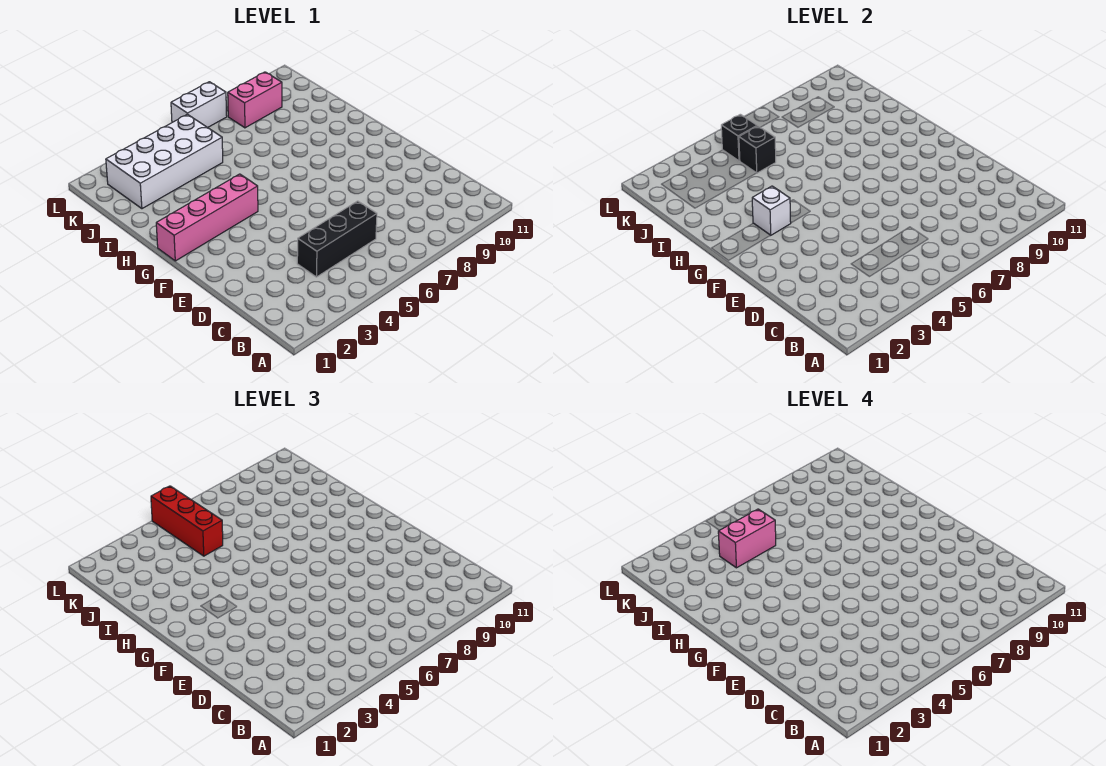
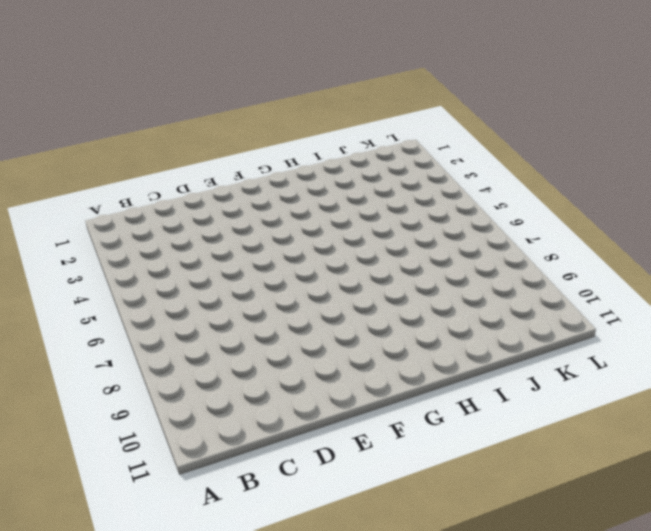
none -> black 1x3 brick [297,201,377,277]
none -> pink 1x4 brick [156,174,258,261]

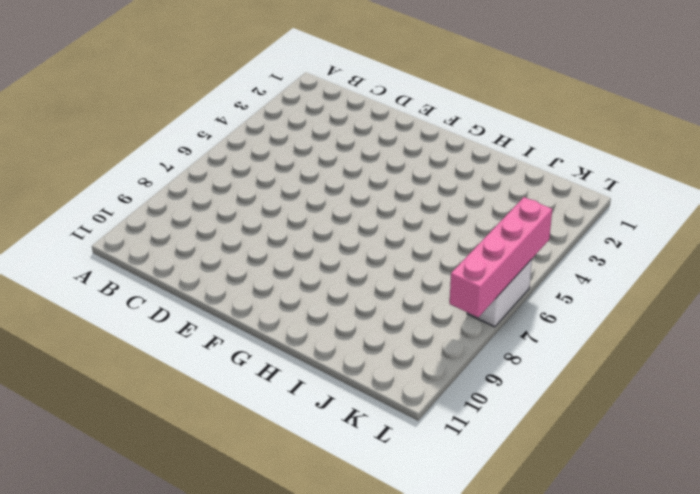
pink 1x4 brick [450,197,552,317] -> pink 1x4 brick moved to [156,174,258,261]
none -> black 1x3 brick [297,201,377,277]
none -> white 2x4 brick [106,114,223,209]

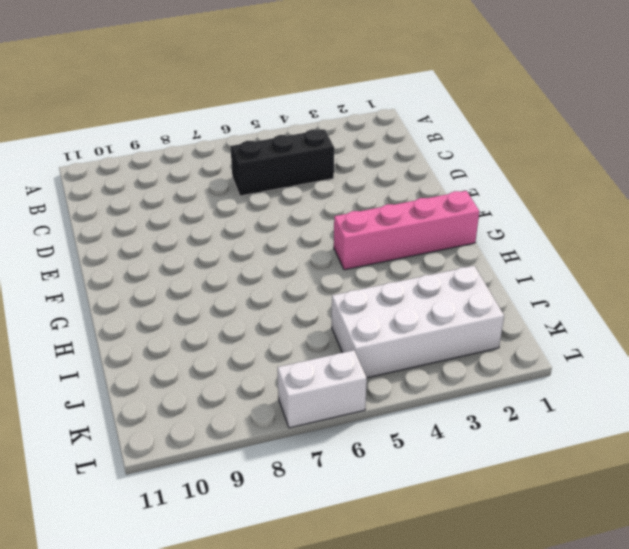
none -> pink 1x2 brick [228,72,282,128]
none -> white 1x1 brick [752,186,791,235]

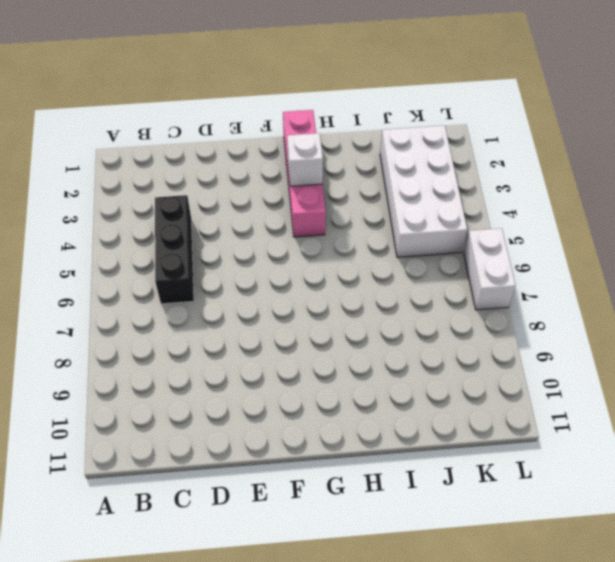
none -> pink 1x2 brick [228,72,282,128]
none -> black 1x1 brick [739,126,776,173]

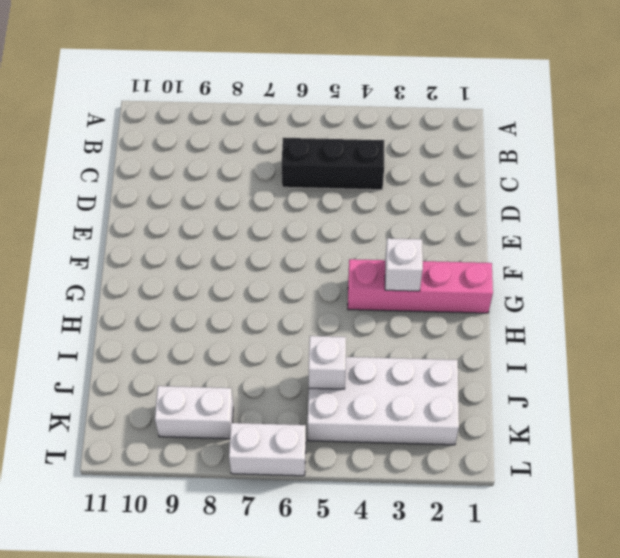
white 1x1 brick [309,336,346,389] -> black 1x1 brick [739,126,776,173]
white 1x2 brick [155,386,233,439] -> pink 1x2 brick [228,72,282,128]
none -> black 1x1 brick [721,114,757,161]
none -> red 1x3 brick [151,486,223,556]

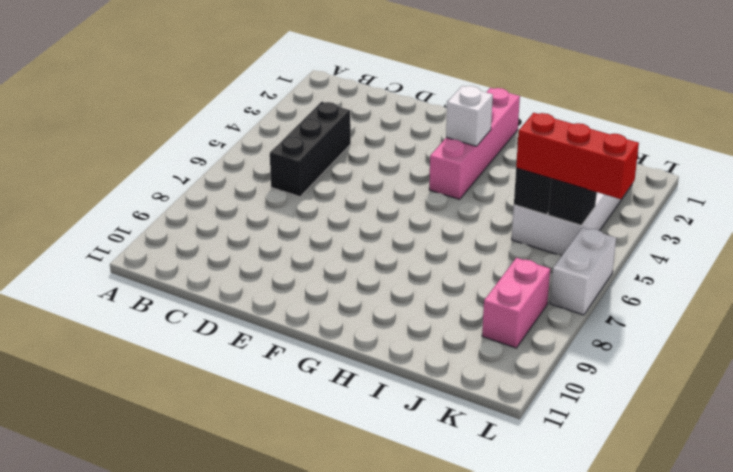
none -> pink 1x2 brick [718,509,776,568]

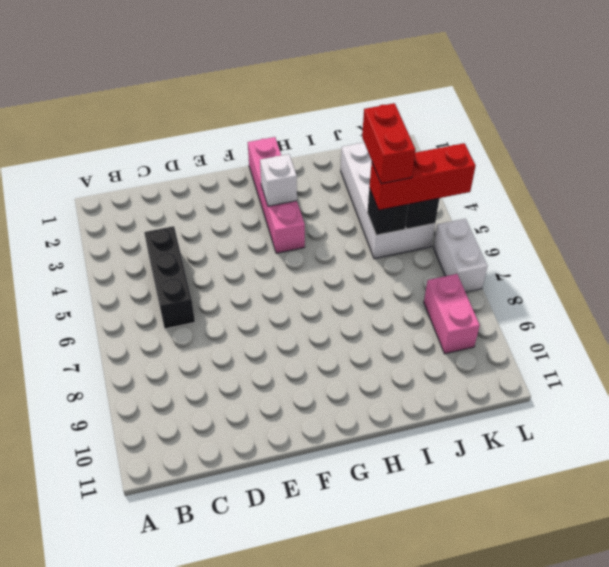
red 1x2 brick [362,103,415,184] -> pink 1x2 brick [718,509,776,568]

